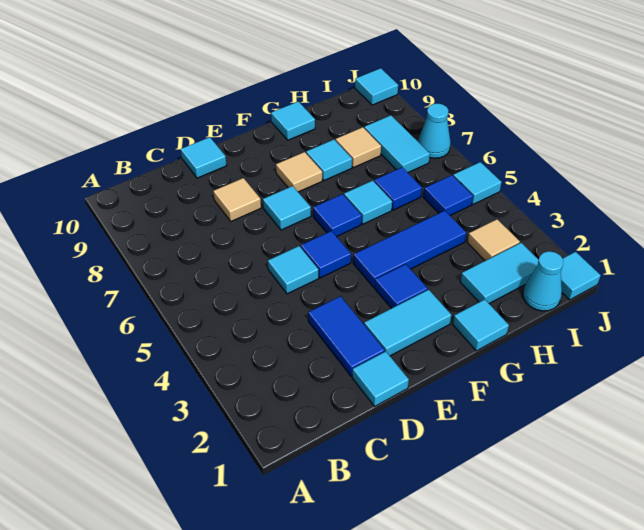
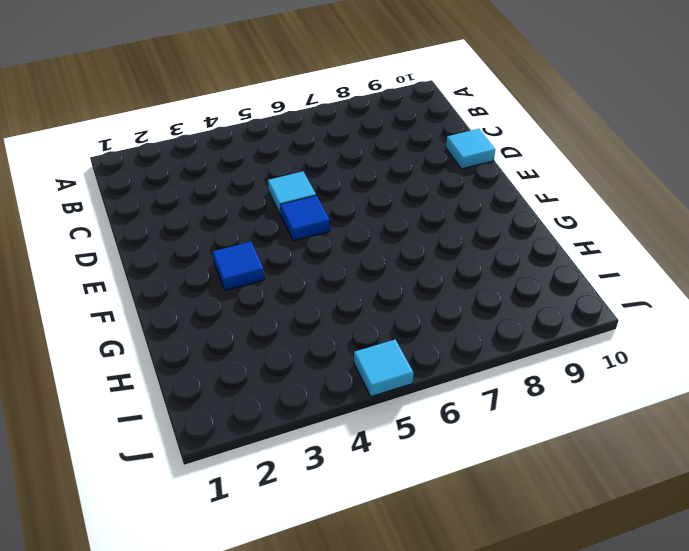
none -> cyan 1x1 tile [352,351,409,406]
none -> blue 1x2 tile [308,296,385,376]
none -> tan 1x1 tile [213,178,261,221]

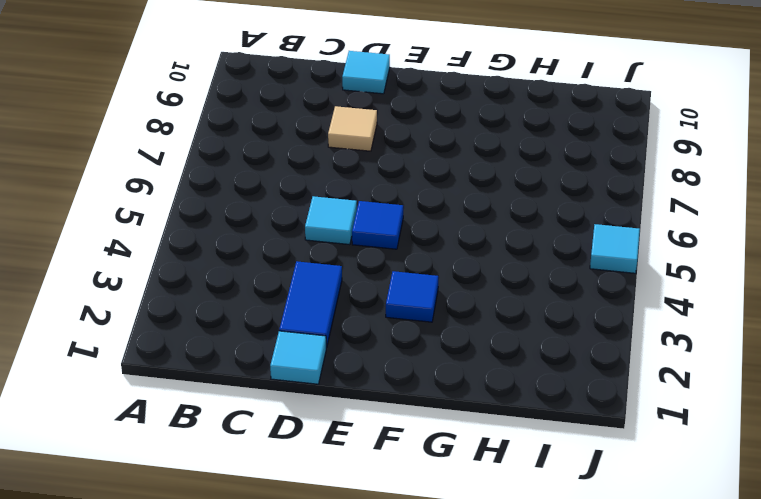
none -> cyan 1x2 tile [364,290,451,356]
none -> cyan 1x1 tile [263,186,311,230]
none -> blue 1x3 tile [353,211,466,287]

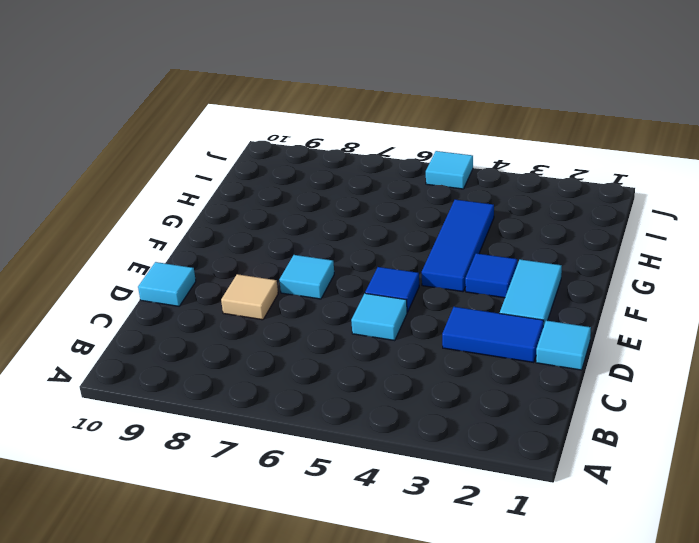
none -> blue 1x1 tile [313,194,362,237]
none -> tan 1x1 tile [276,152,322,192]
none -> cyan 1x1 tile [453,299,509,351]

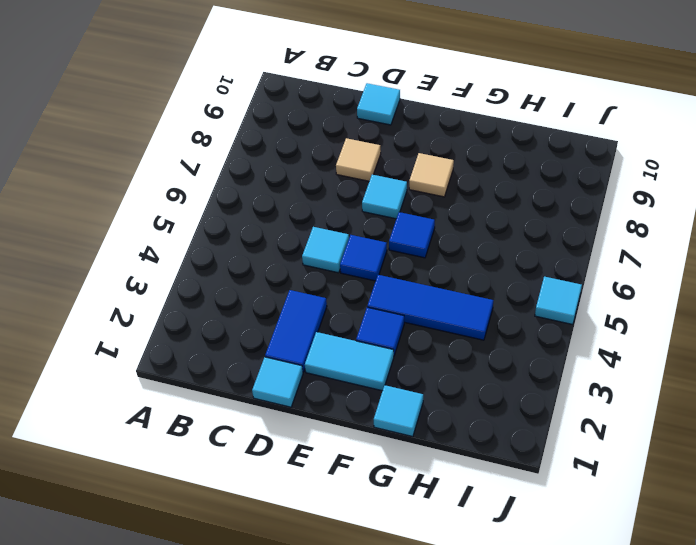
none -> cyan 1x1 tile [344,181,392,224]
none -> cyan 1x1 tile [306,140,352,180]
none -> cyan 1x1 tile [271,101,315,140]

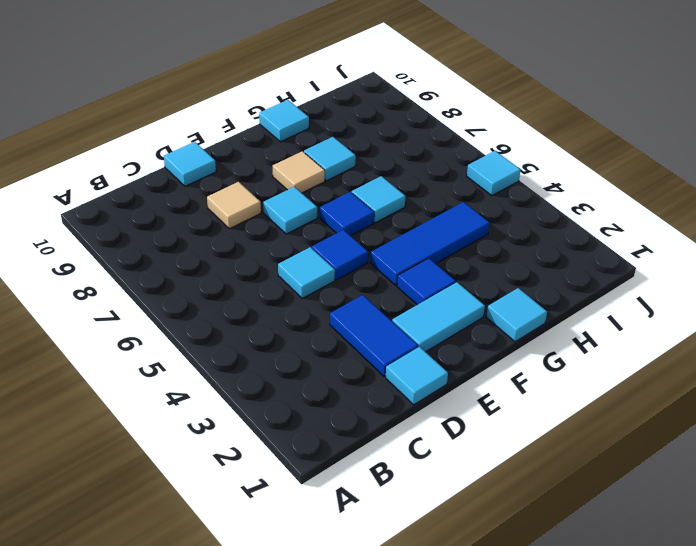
none -> cyan 1x2 tile [460,243,539,303]
none -> blue 1x1 tile [374,167,422,210]
none -> tan 1x1 tile [336,127,381,168]

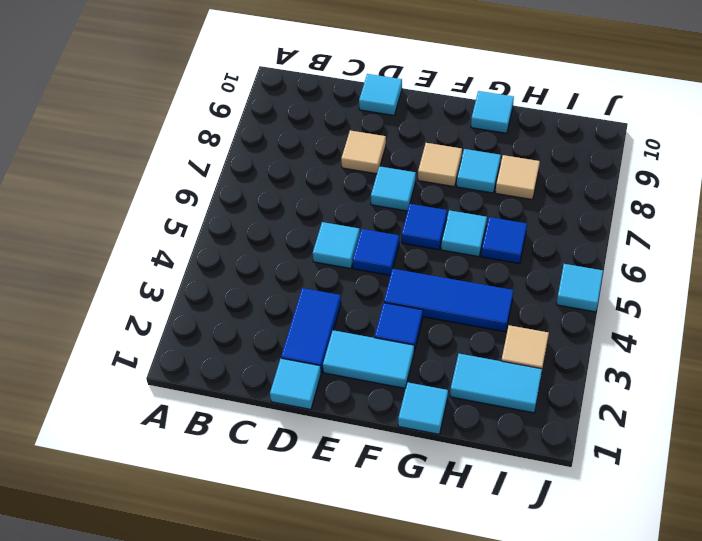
none -> cyan 1x1 cone [523,251,563,311]
none -> blue 1x1 tile [423,175,473,215]
none -> cyan 1x2 tile [364,115,430,172]

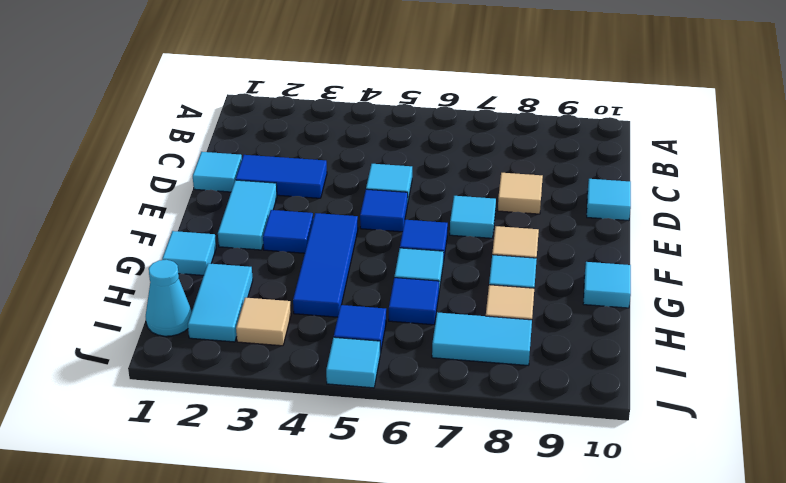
none -> cyan 1x1 tile [561,252,601,300]
none -> cyan 1x1 cone [418,103,451,158]
none -> cyan 1x1 tile [355,68,398,105]

